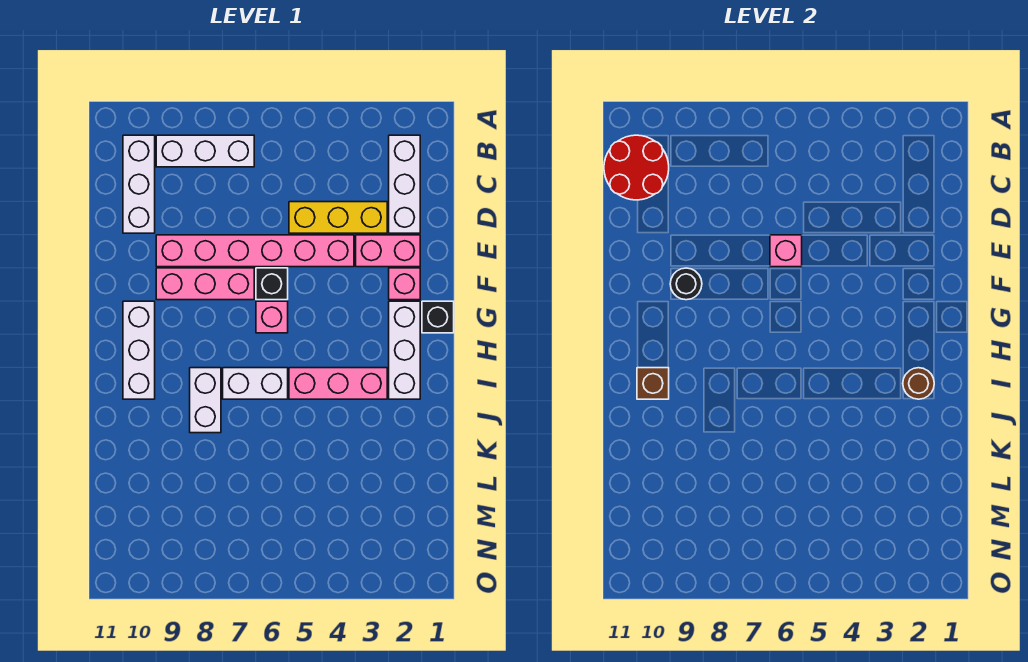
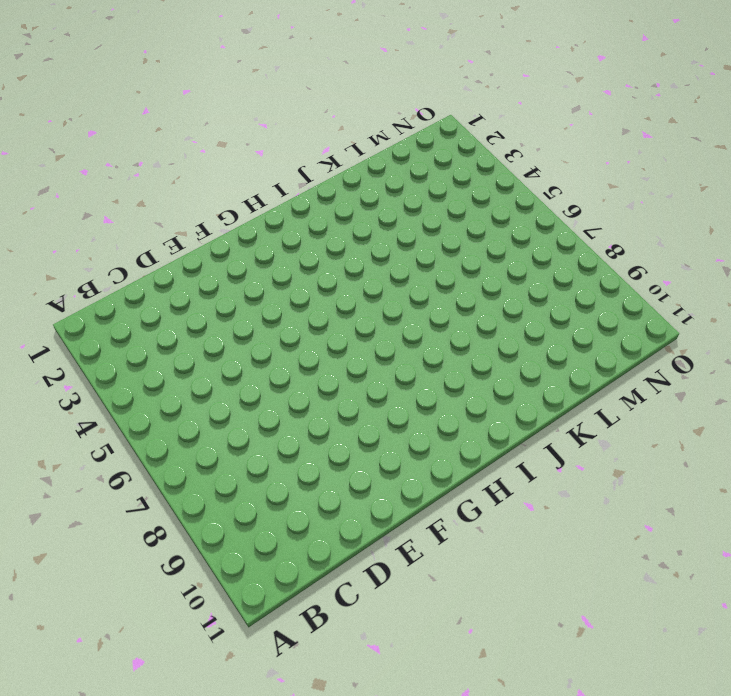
none -> white 1x3 brick [389,135,420,233]
none -> white 1x3 brick [156,135,254,167]
none -> white 1x3 brick [123,135,155,233]

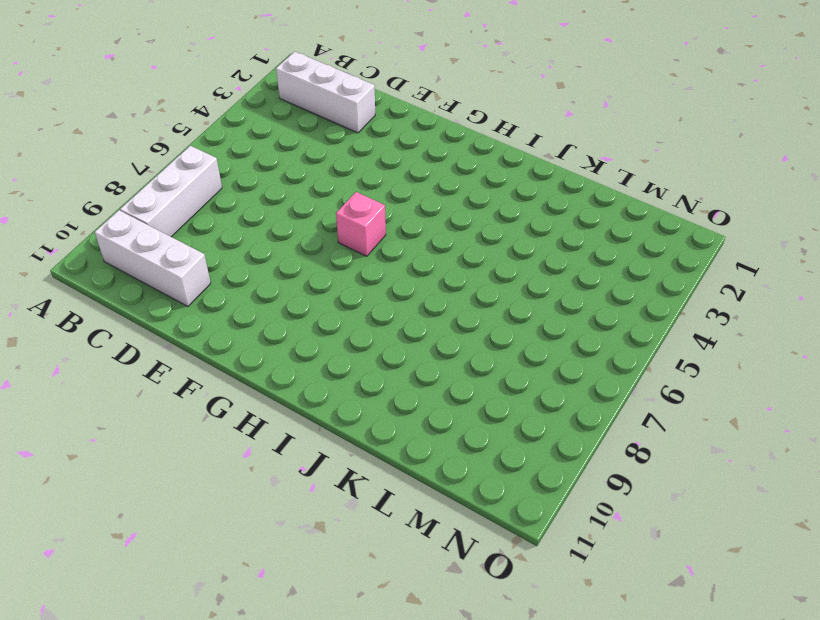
none -> yellow 1x3 brick [289,202,387,233]
none -> pink 1x2 brick [356,235,420,267]
none -> pink 1x6 brick [156,235,354,267]

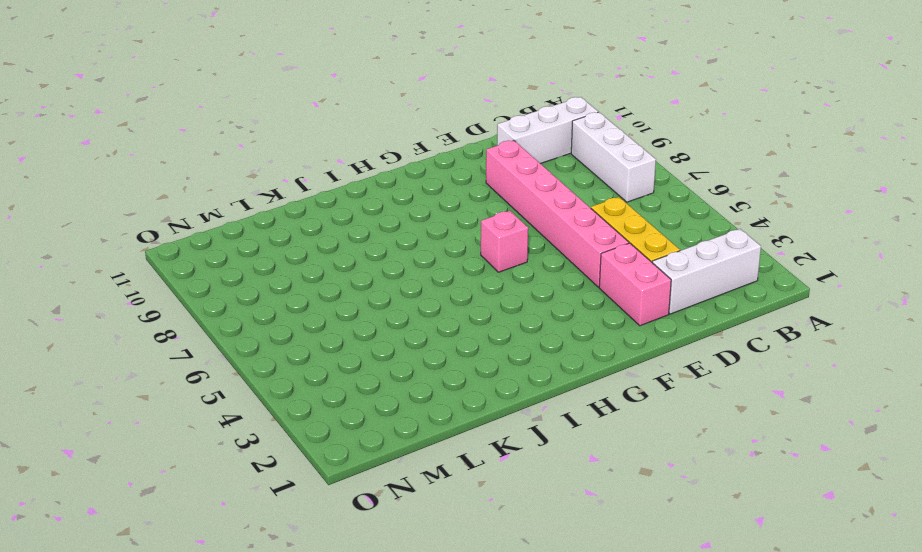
none -> pink 1x1 brick [389,268,420,300]
none -> black 1x1 brick [256,268,288,300]
none -> pink 1x3 brick [156,268,254,300]

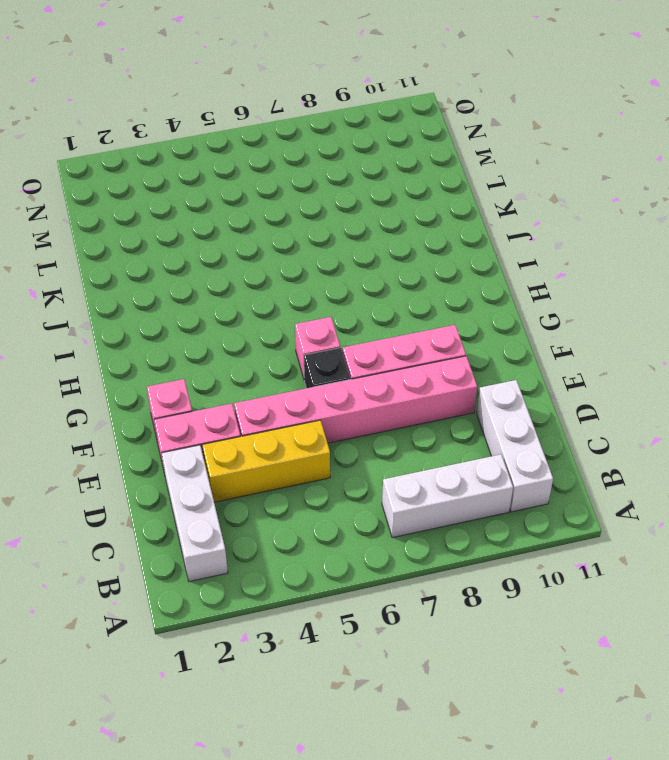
none -> black 1x1 brick [422,301,454,333]
none -> white 1x3 brick [389,301,420,399]
none -> white 1x3 brick [123,301,155,399]

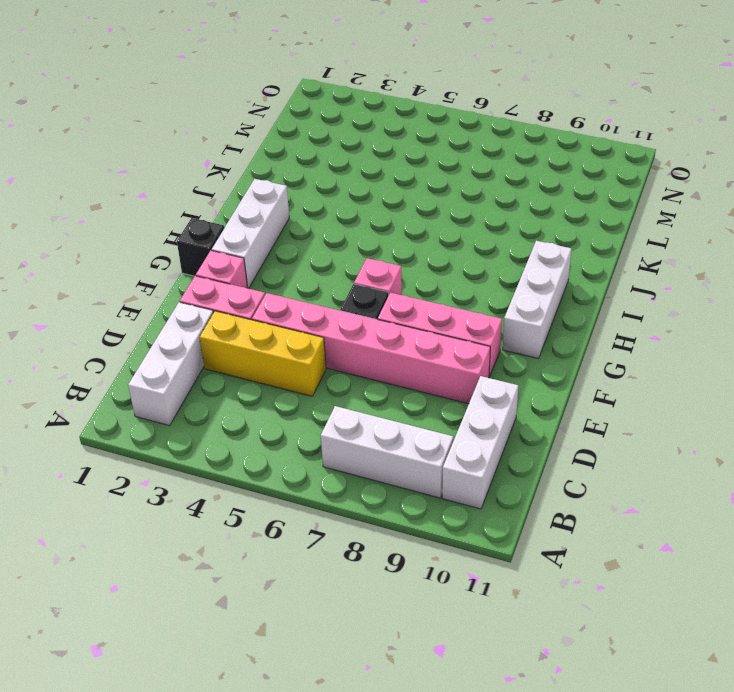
none -> pink 1x3 brick [289,368,387,399]
none -> white 1x2 brick [223,368,288,399]
none -> white 1x2 brick [190,368,221,433]

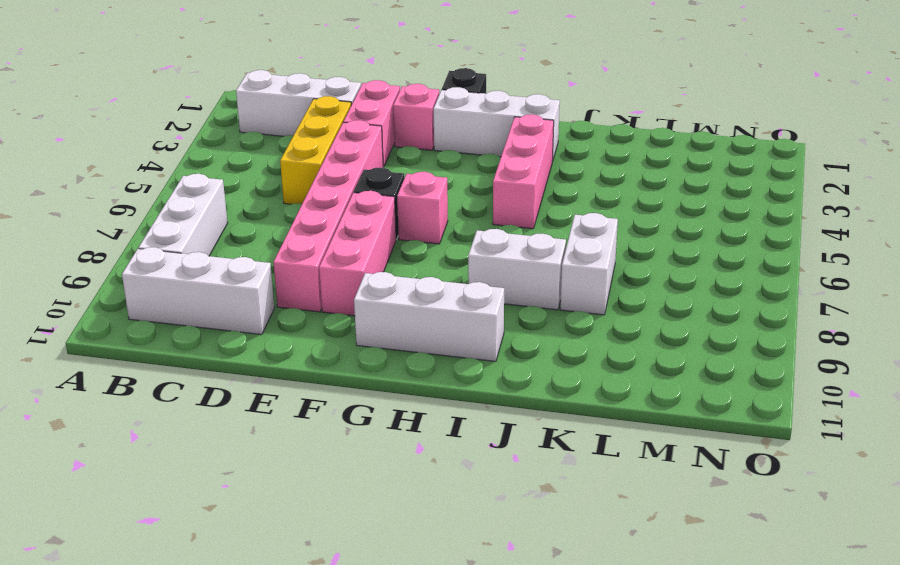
white 1x2 brick [560,213,618,315] -> white 1x2 brick moved to [223,368,288,399]
none -> red 2x2 round brick [604,135,669,200]
none -> pink 1x1 brick [770,235,802,267]
none -> black 1x1 round brick [670,268,702,300]

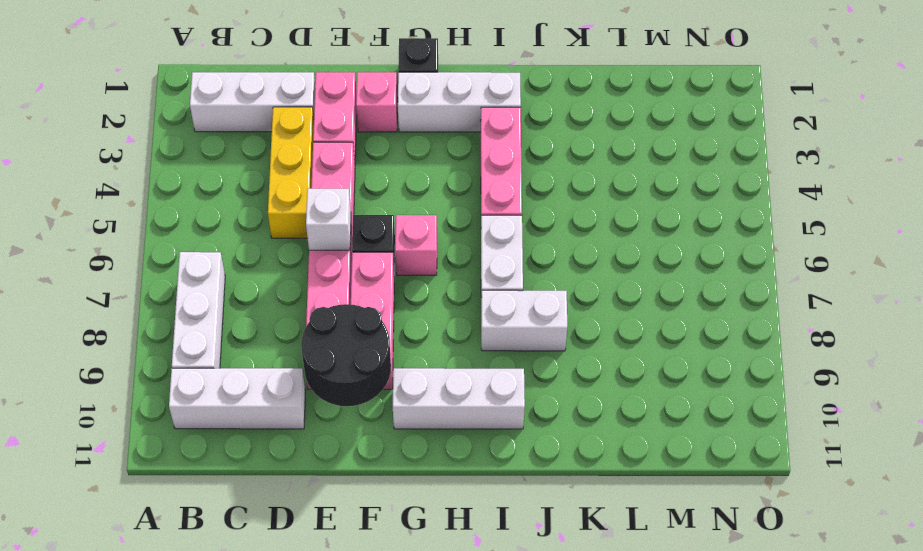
white 1x1 brick [306,189,351,250] -> pink 1x1 brick [770,235,802,267]
black 2x2 round brick [301,304,391,406] -> black 1x1 round brick [670,268,702,300]
none -> red 2x2 round brick [604,135,669,200]
none -> brown 1x1 round brick [903,368,934,399]
none -> brown 1x1 brick [637,368,669,399]

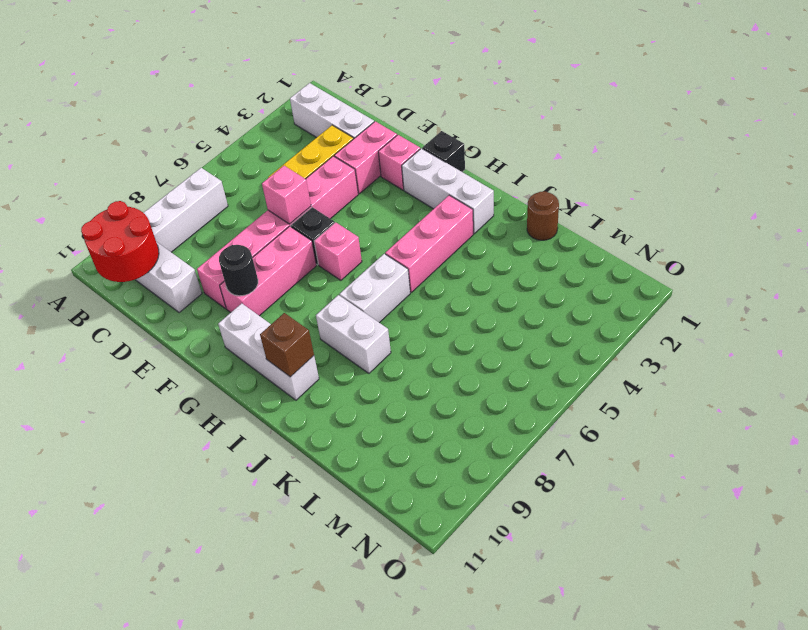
brown 1x1 round brick [527,191,559,240] -> brown 1x1 round brick moved to [903,368,934,399]

